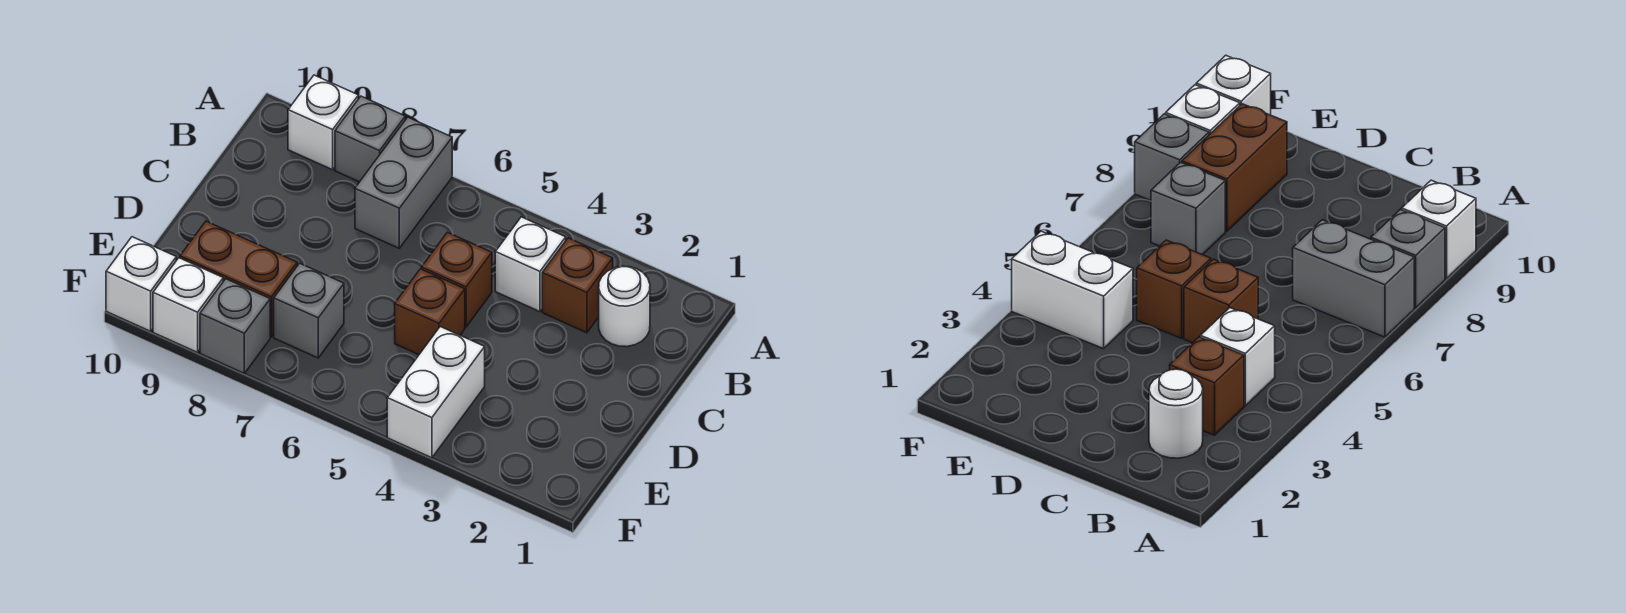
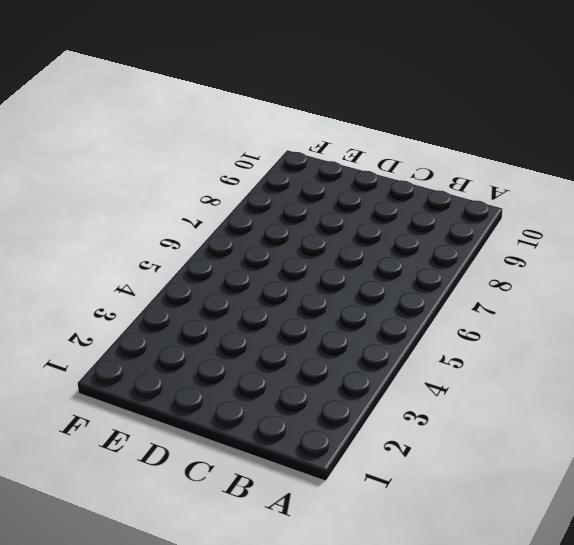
none -> grey 1x2 brick [355,117,452,248]
none -> grey 1x1 brick [335,96,405,182]
none -> white 1x1 brick [288,75,358,170]

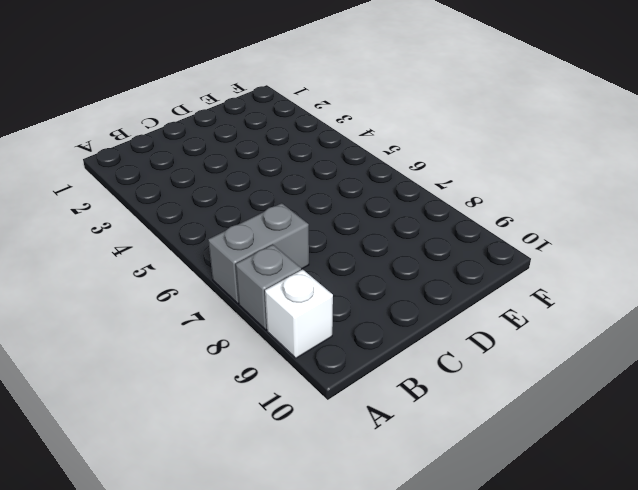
none -> white 1x1 round brick [599,266,650,347]
none -> brown 1x1 brick [542,238,613,333]
none -> white 1x1 brick [495,217,566,312]

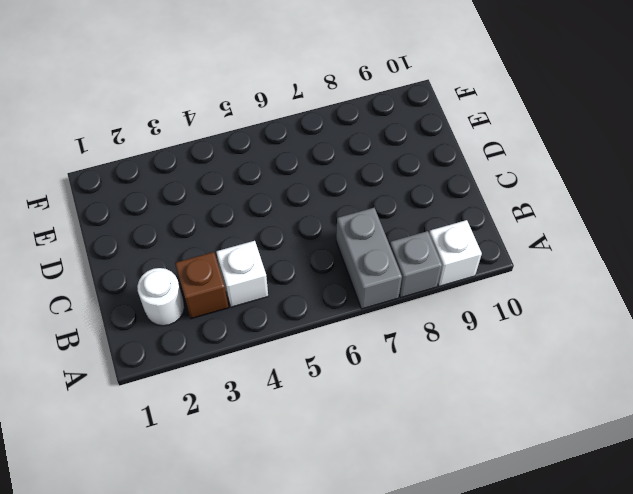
none -> brown 1x1 brick [422,232,492,327]
none -> brown 1x1 brick [395,269,465,355]
none -> white 1x2 brick [387,327,485,458]

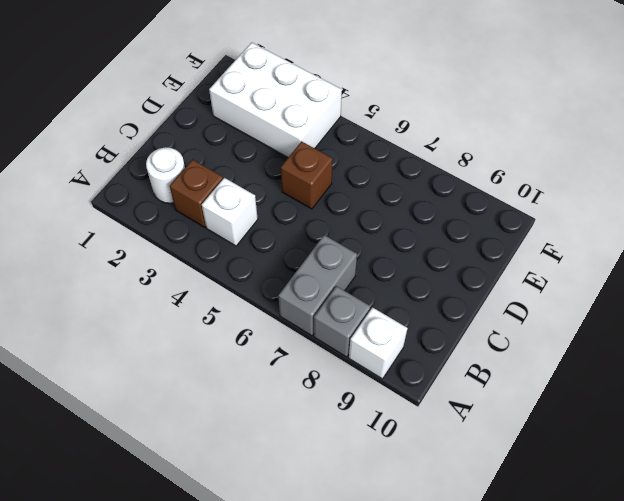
white 2x3 brick [209,42,342,157] -> white 1x2 brick [387,327,485,458]
none -> brown 1x1 brick [422,232,492,327]
none -> grey 1x1 brick [274,263,344,358]
none -> brown 1x2 brick [180,221,297,337]

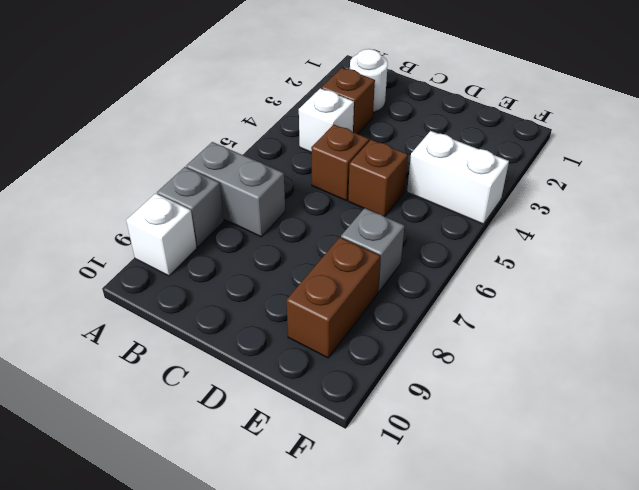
none -> grey 1x1 brick [200,279,270,373]
none -> white 1x1 brick [153,258,223,352]
none -> white 1x1 brick [106,237,176,331]

